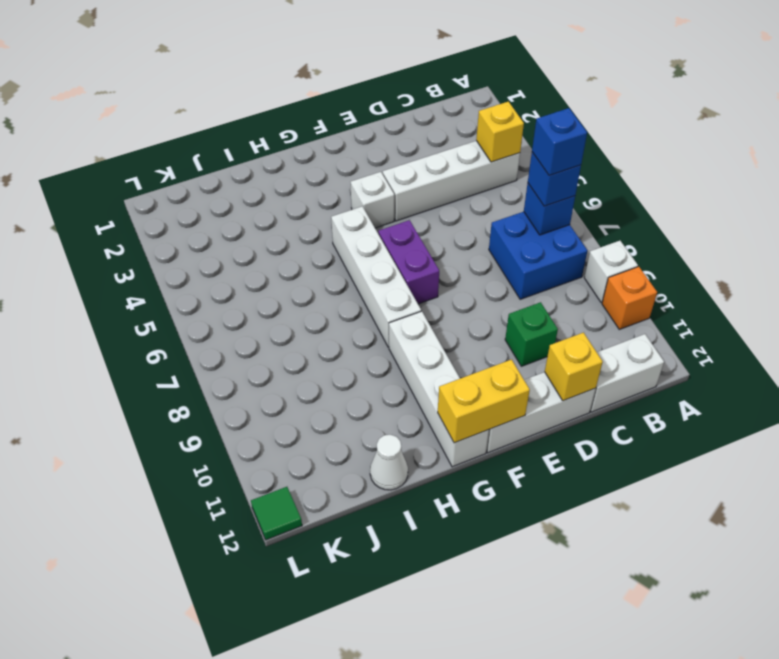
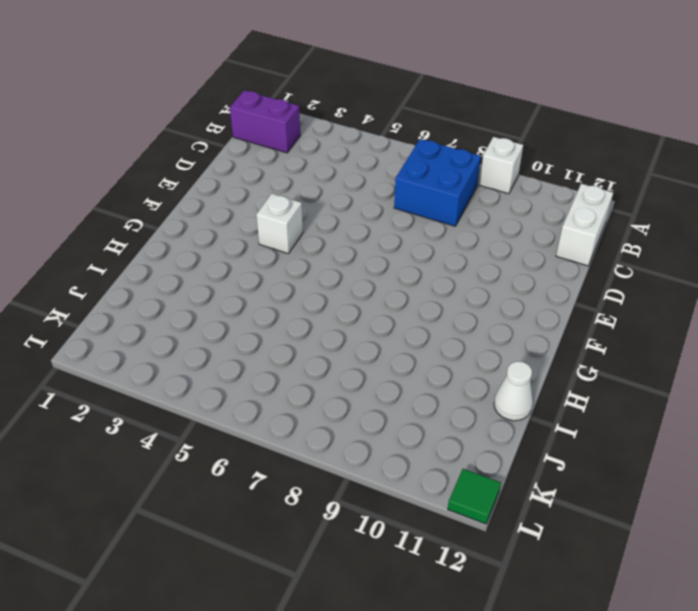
purple 1x2 brick [230,91,300,153] -> purple 1x2 brick moved to [378,220,439,304]
none -> orange 1x1 brick [602,267,657,329]
none -> white 1x4 brick [383,141,520,221]
none -> green 1x1 brick [505,302,558,366]

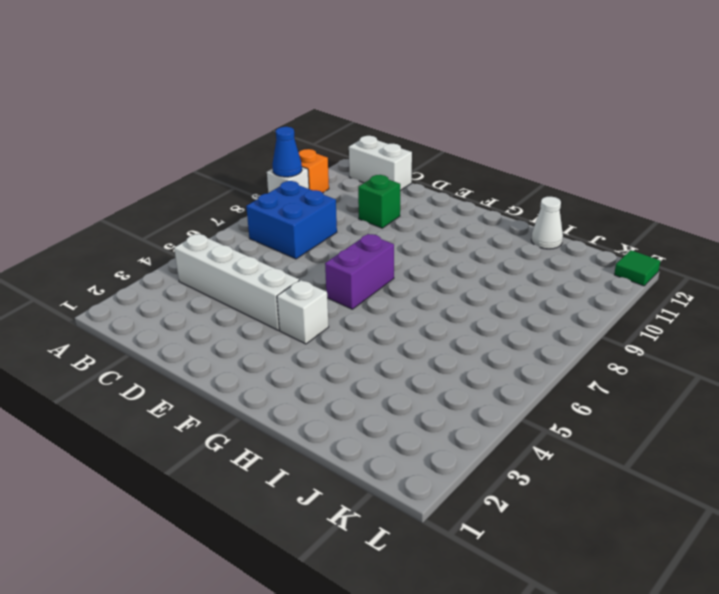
blue 1x1 cone [272,127,302,177] -> none
none -> white 1x3 brick [486,372,596,453]
none -> white 1x4 brick [331,206,421,347]
none -> white 1x4 brick [389,311,489,467]

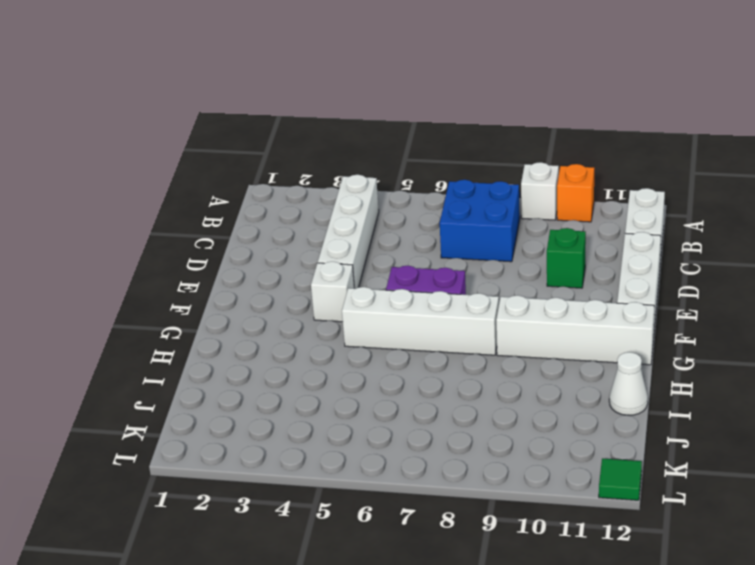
none -> yellow 1x1 brick [476,102,524,162]
none -> blue 1x1 brick [524,183,575,235]
none -> yellow 1x1 brick [545,333,603,401]

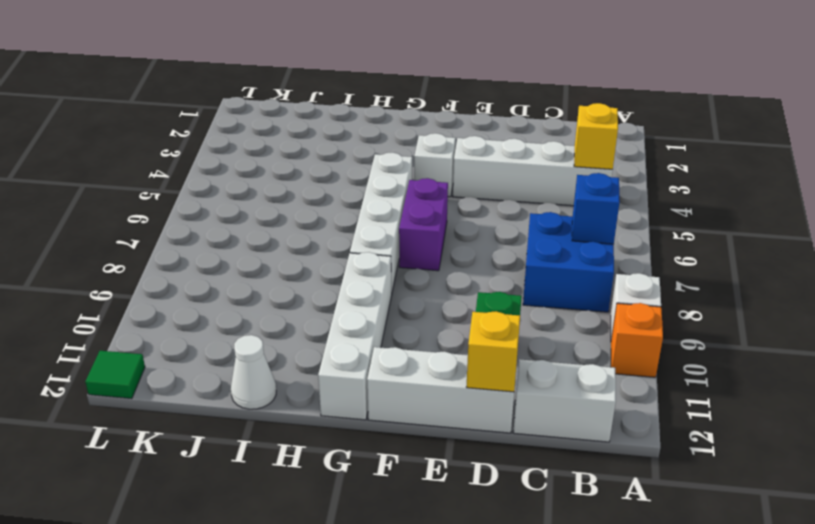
none -> yellow 1x2 brick [438,360,530,443]
none -> blue 1x1 brick [528,152,581,206]
none -> blue 1x1 brick [532,108,587,176]

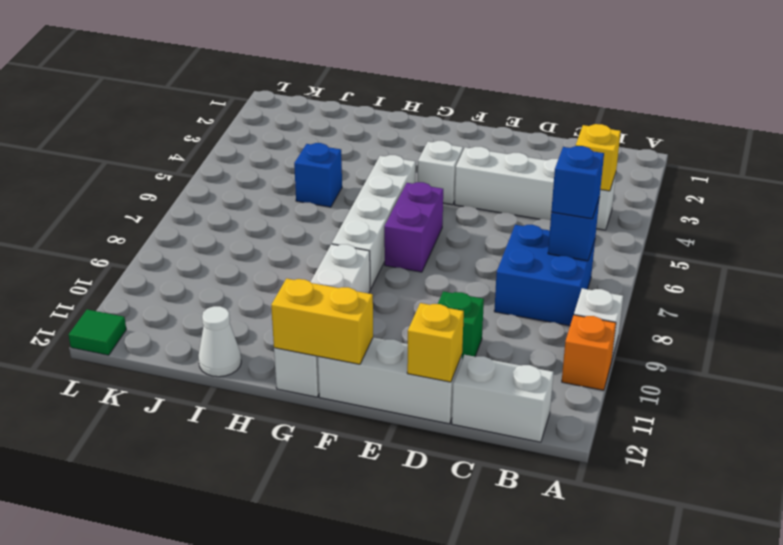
blue 1x1 brick [294,143,342,207] -> blue 1x1 brick moved to [532,108,587,176]

